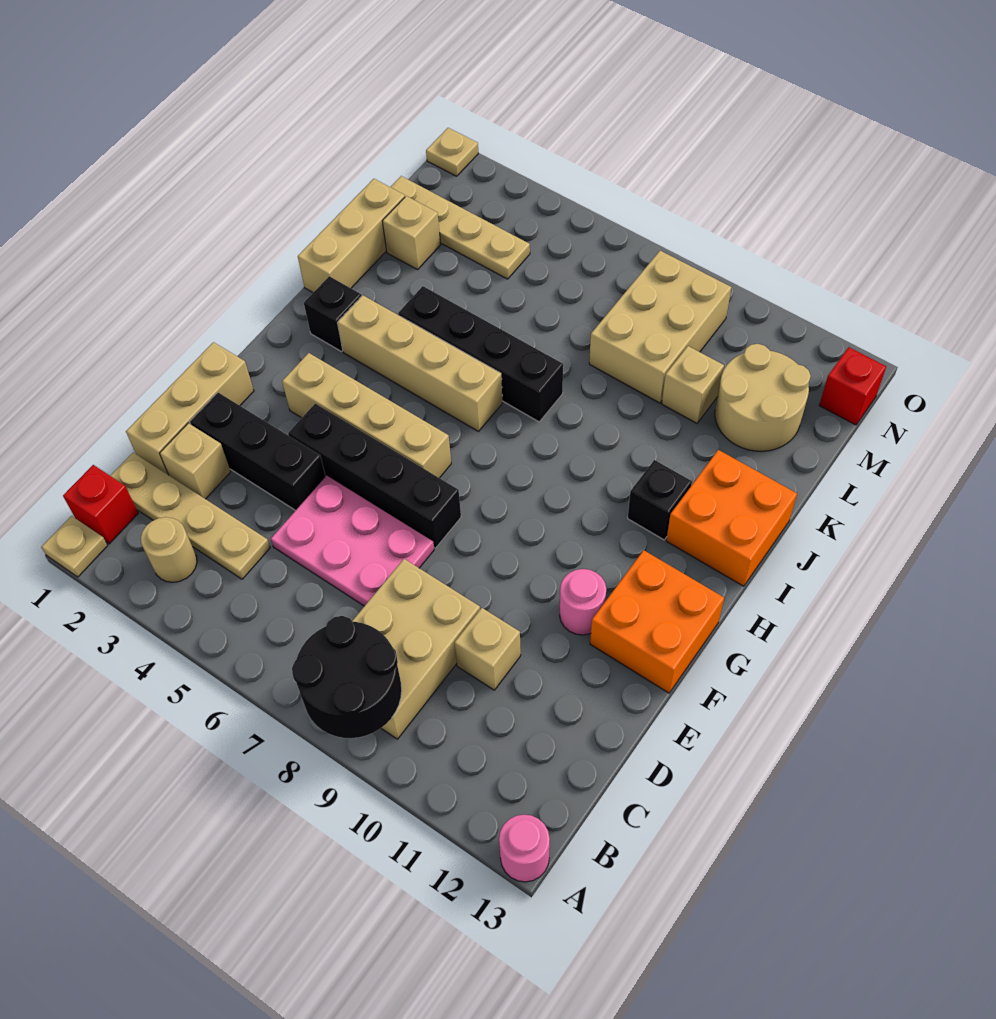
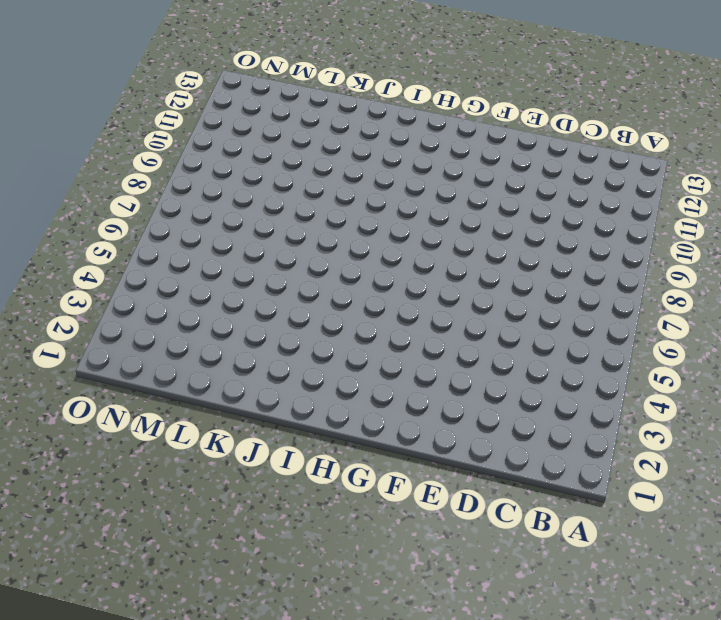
none -> tan 1x1 plate [42,516,108,577]
none -> pink 1x1 round brick [499,815,550,882]
none -> red 1x1 brick [63,465,138,544]

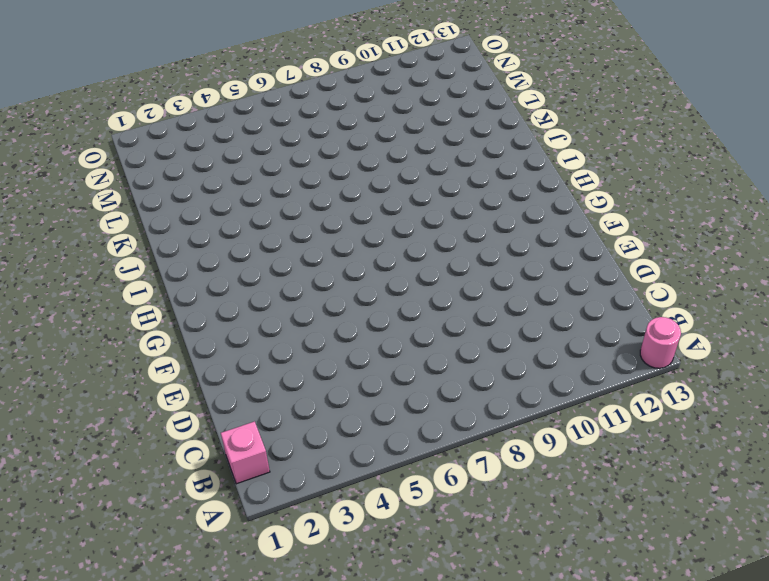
pink 1x1 brick [221,421,270,484] -> red 1x1 brick [63,465,138,544]
none -> tan 1x1 plate [42,516,108,577]
none -> tan 1x1 round brick [141,517,197,582]
none -> tan 2x3 brick [353,559,480,739]

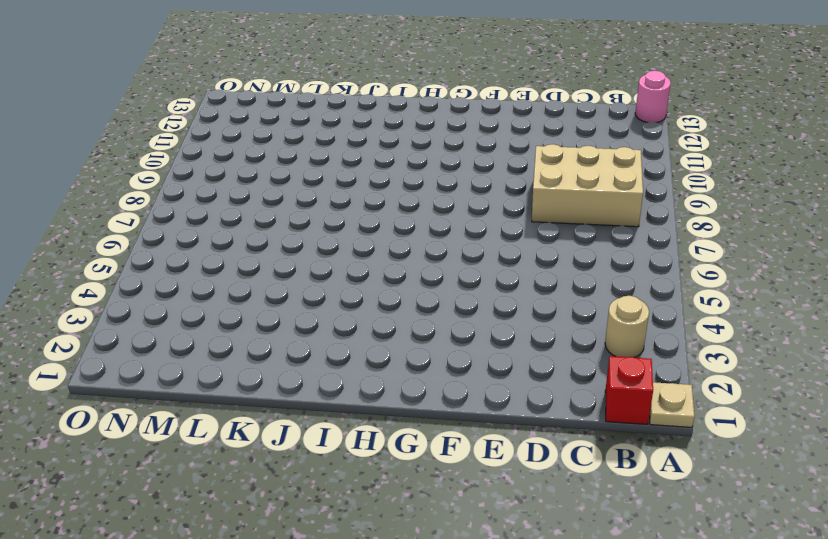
none -> tan 1x4 plate [111,453,270,579]
none -> tan 1x3 brick [126,342,254,475]
none -> tan 1x1 brick [160,423,231,499]

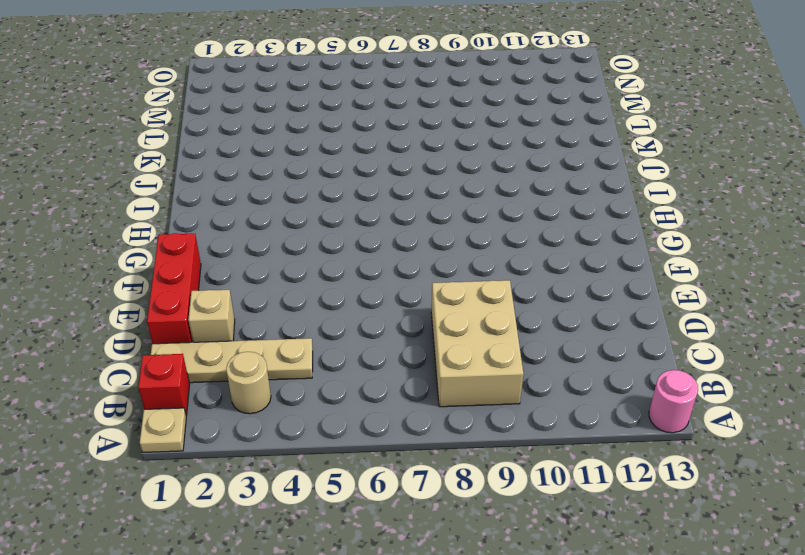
red 1x3 brick [147,233,201,344] -> tan 1x3 brick [126,342,254,475]
none -> pink 2x3 plate [271,476,434,606]
none -> tan 1x1 brick [454,608,521,690]
none -> black 1x3 brick [190,393,326,510]

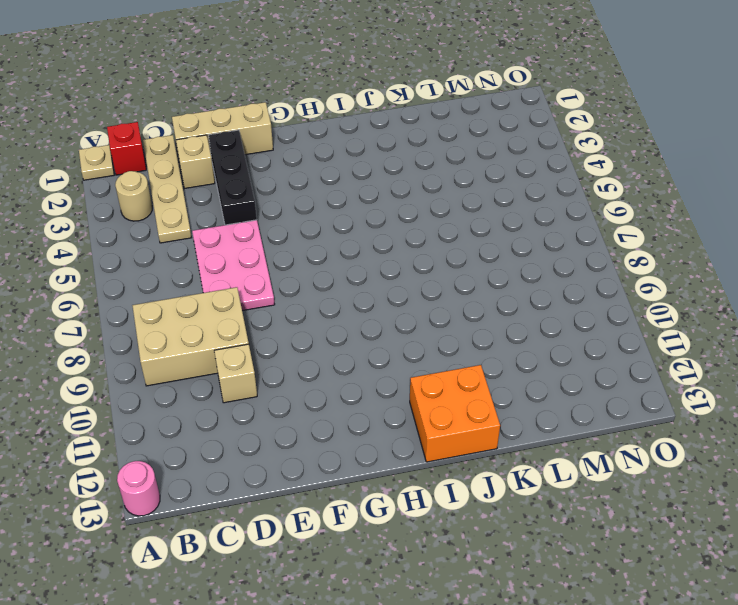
none -> black 1x4 brick [288,404,461,548]
none -> pink 1x1 round brick [560,569,606,635]
none -> orange 2x2 brick [590,550,724,693]

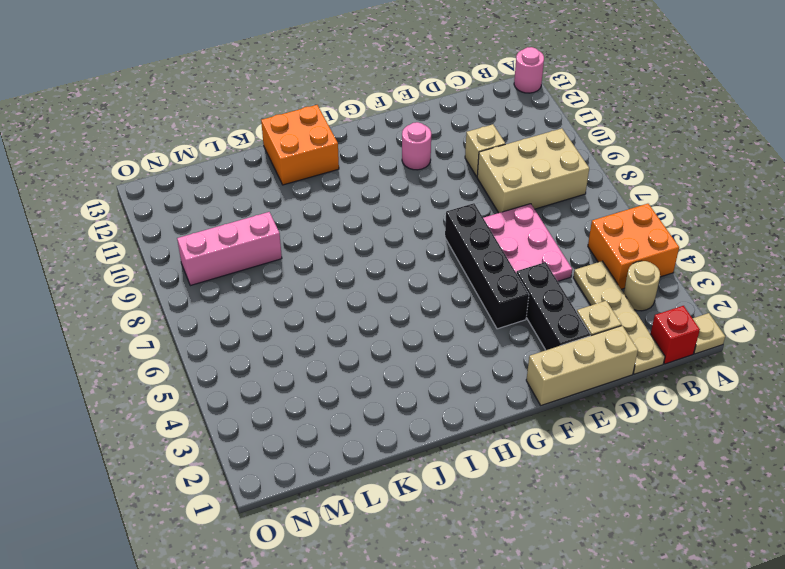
orange 2x2 brick [588,204,679,289] -> orange 2x2 brick moved to [590,550,724,693]
pink 1x3 brick [177,212,282,286] -> tan 2x3 brick [589,251,731,403]
none -> tan 1x4 brick [282,353,451,478]
none -> black 1x1 brick [304,276,361,352]
none -> tan 1x4 brick [337,295,502,431]

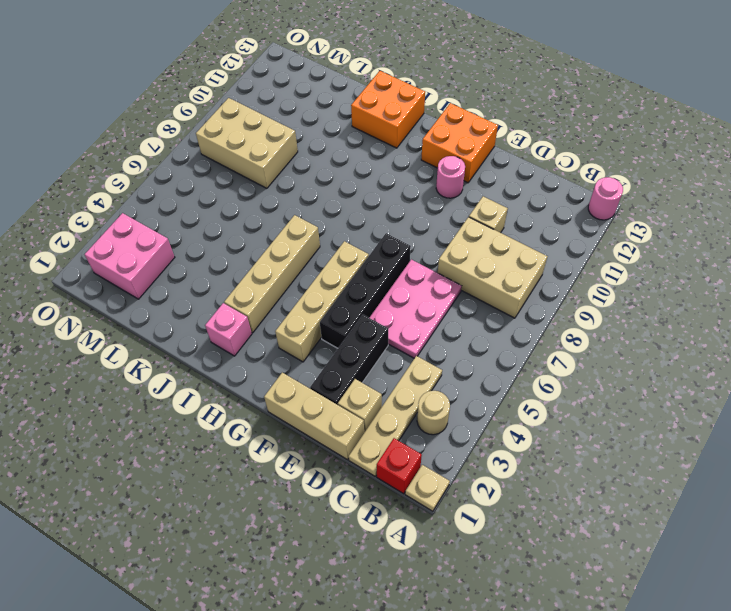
pink 1x1 brick [205,303,252,356] -> black 1x1 brick [304,276,361,352]
pink 2x2 brick [85,213,175,299] -> tan 1x4 plate [391,176,530,279]
none -> black 1x1 brick [628,460,692,540]
none -> tan 1x3 brick [298,179,405,292]
none -> black 1x4 brick [398,286,563,422]

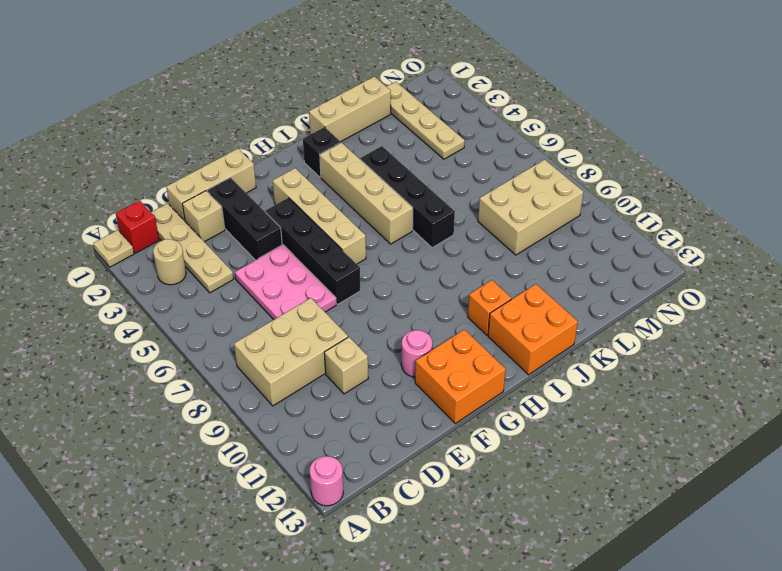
orange 1x1 brick [468,280,512,335] -> black 1x1 brick [628,460,692,540]
none -> tan 1x1 brick [382,196,441,270]
none -> tan 1x1 brick [662,346,724,423]
none -> tan 2x2 round brick [715,344,811,451]

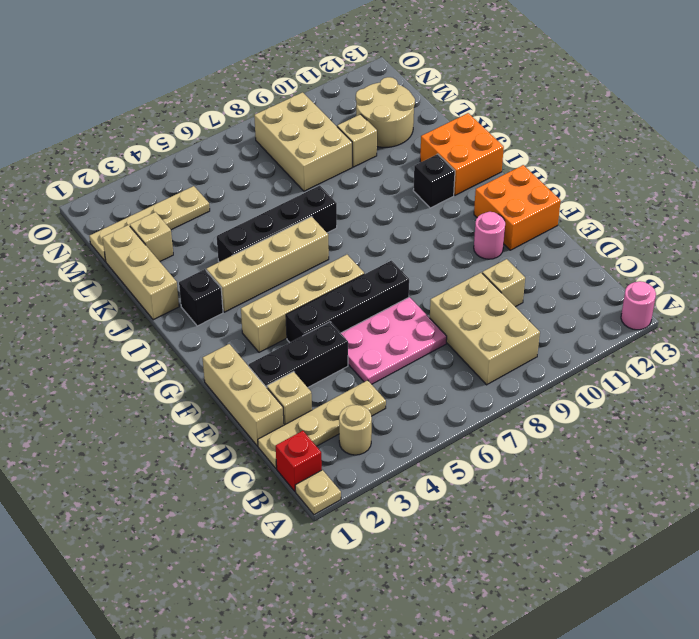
none -> red 1x1 brick [819,347,886,425]
none -> tan 1x1 plate [426,128,478,176]
none -> black 2x2 round brick [292,616,402,738]

